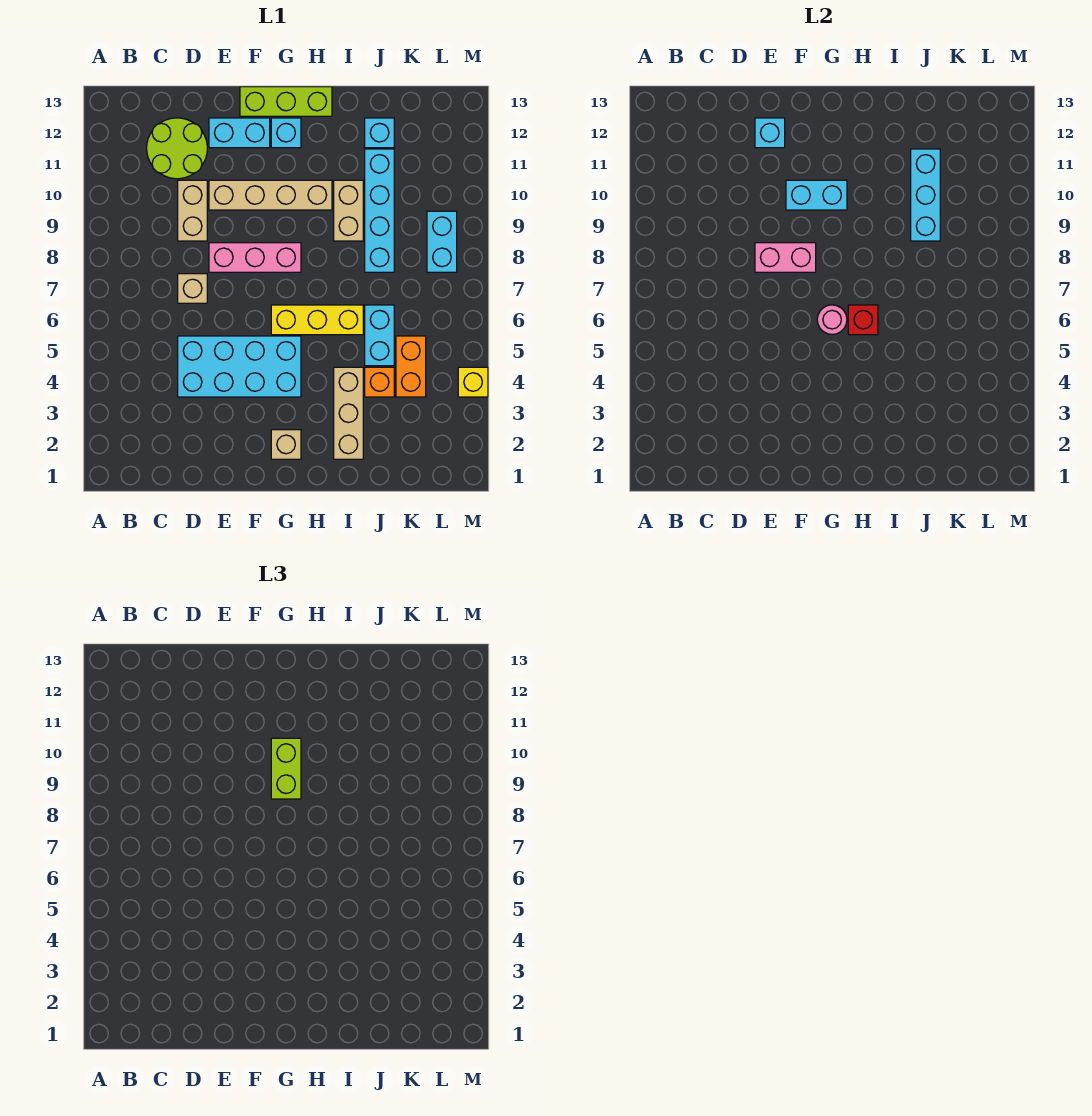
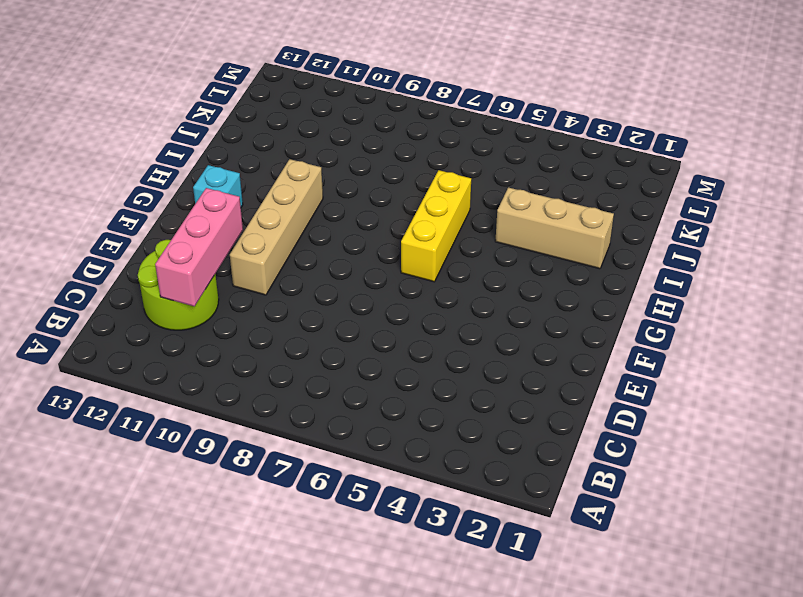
pink 1x3 brick [155,188,243,306] -> pink 1x3 brick moved to [209,243,301,272]
none -> cyan 2x4 brick [178,336,301,397]
none -> tan 1x1 brick [178,274,207,303]
none -> tan 1x2 brick [178,180,207,241]

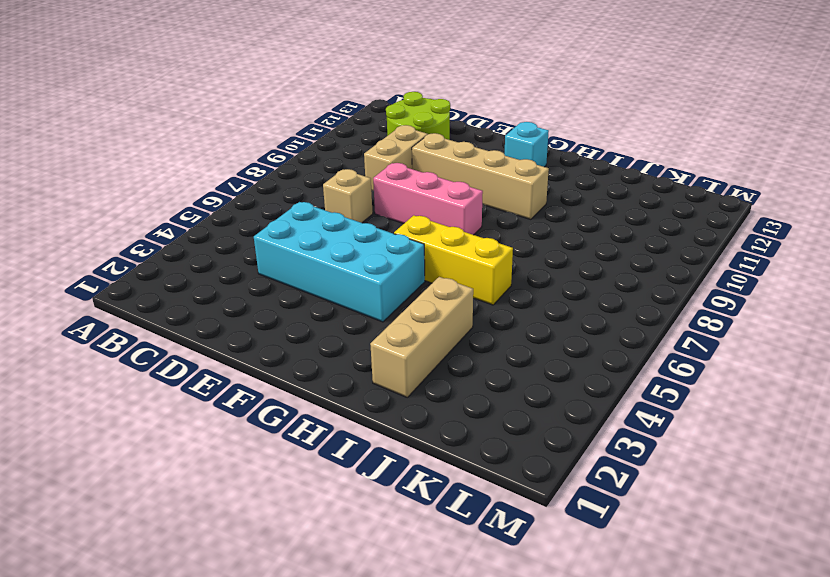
none -> cyan 1x2 brick [209,118,270,148]
none -> lime 1x3 brick [240,87,332,116]
none -> tan 1x1 brick [271,430,301,459]

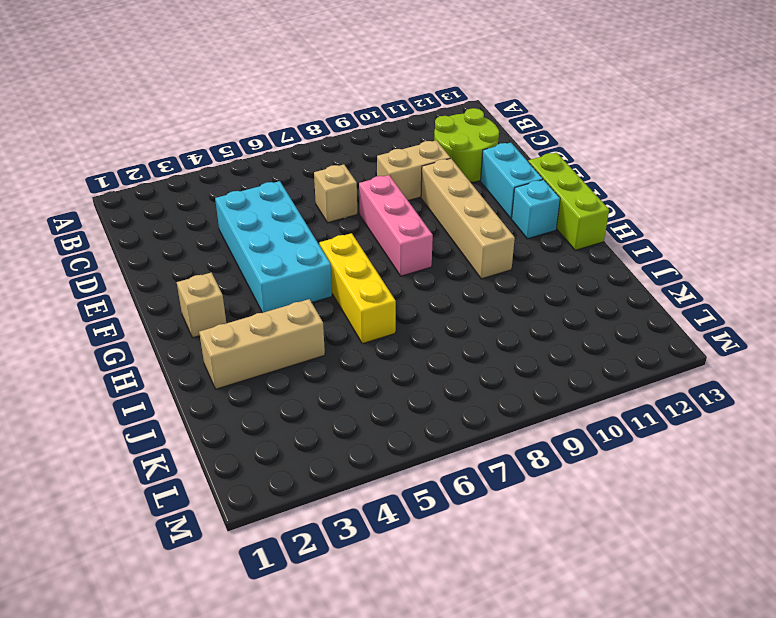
none -> tan 1x2 brick [334,180,363,241]
none -> orange 1x1 brick [365,367,394,397]
none -> cyan 1x2 brick [365,305,394,366]

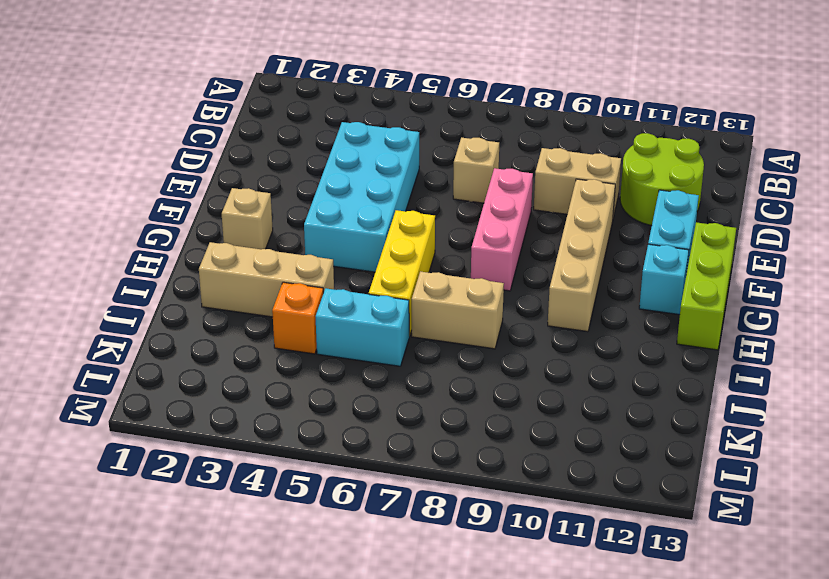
tan 1x2 brick [412,271,504,349] -> tan 1x2 brick moved to [334,180,363,241]
none -> cyan 1x4 brick [365,149,394,272]
none -> cyan 1x1 brick [365,118,394,148]
none -> orange 1x2 brick [396,336,426,397]

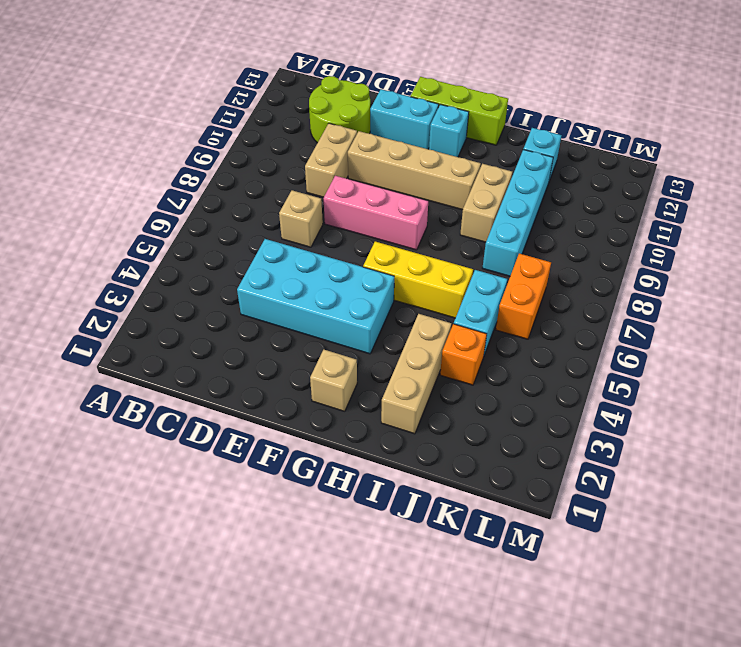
orange 1x2 brick [496,254,551,339] -> orange 1x2 brick moved to [396,336,426,397]
none -> cyan 1x2 brick [427,211,457,272]
none -> yellow 1x1 brick [458,367,488,397]
none -> pink 1x2 brick [755,243,816,272]

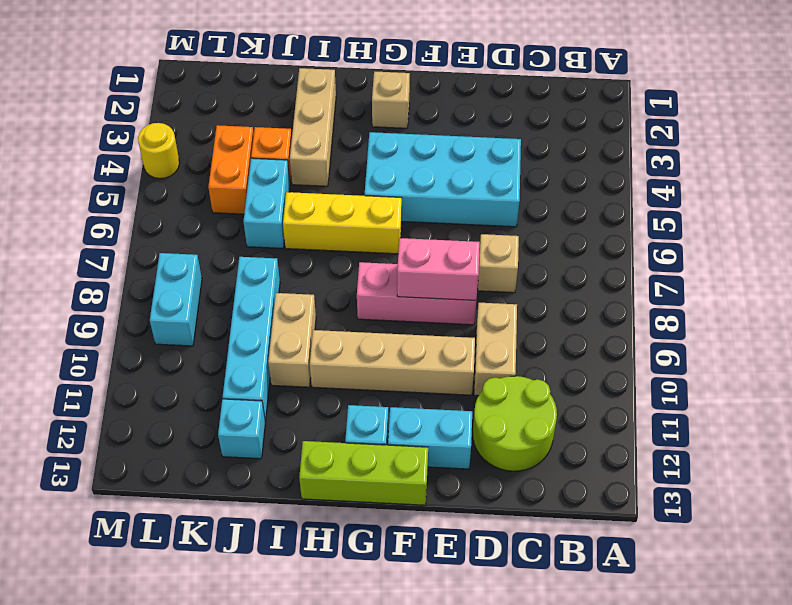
yellow 1x1 round brick [138,123,179,179] -> yellow 1x1 brick [458,367,488,397]
none -> cyan 1x1 brick [755,118,785,148]
none -> cyan 1x2 brick [786,180,847,210]
none -> pink 1x1 round brick [817,305,847,335]

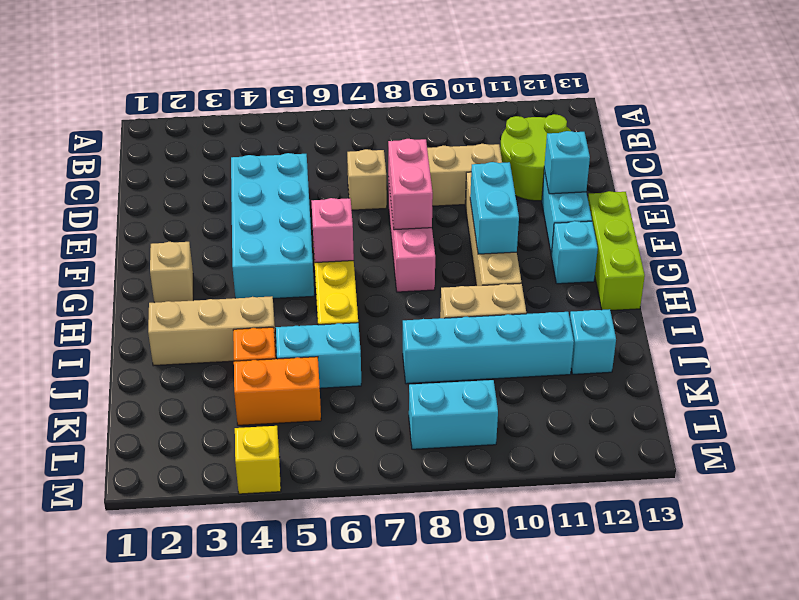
pink 1x1 brick [311,198,354,263] -> pink 1x1 round brick [817,305,847,335]
none -> red 1x1 brick [848,305,878,335]
none -> cyan 1x3 brick [911,149,940,241]
none -> lime 1x2 brick [271,738,301,799]

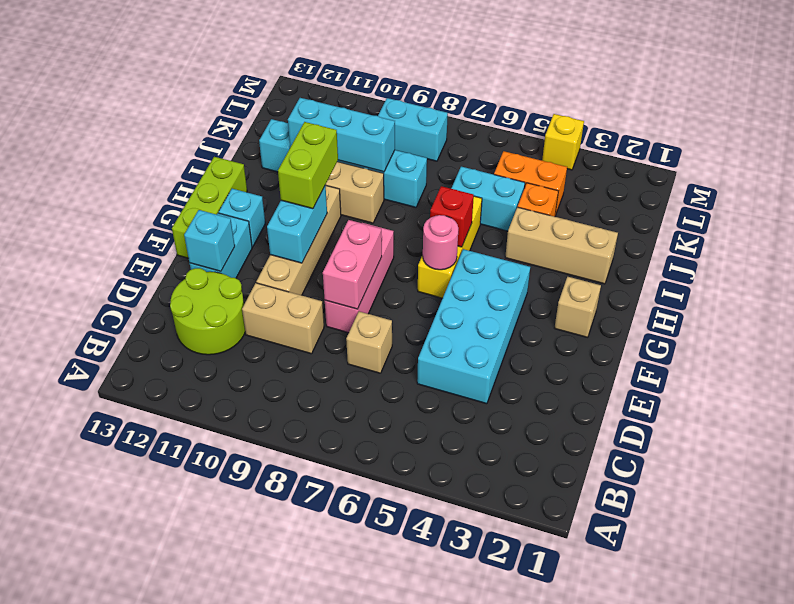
lime 1x2 brick [278,122,338,209] -> lime 1x2 brick turned to [271,738,301,799]

